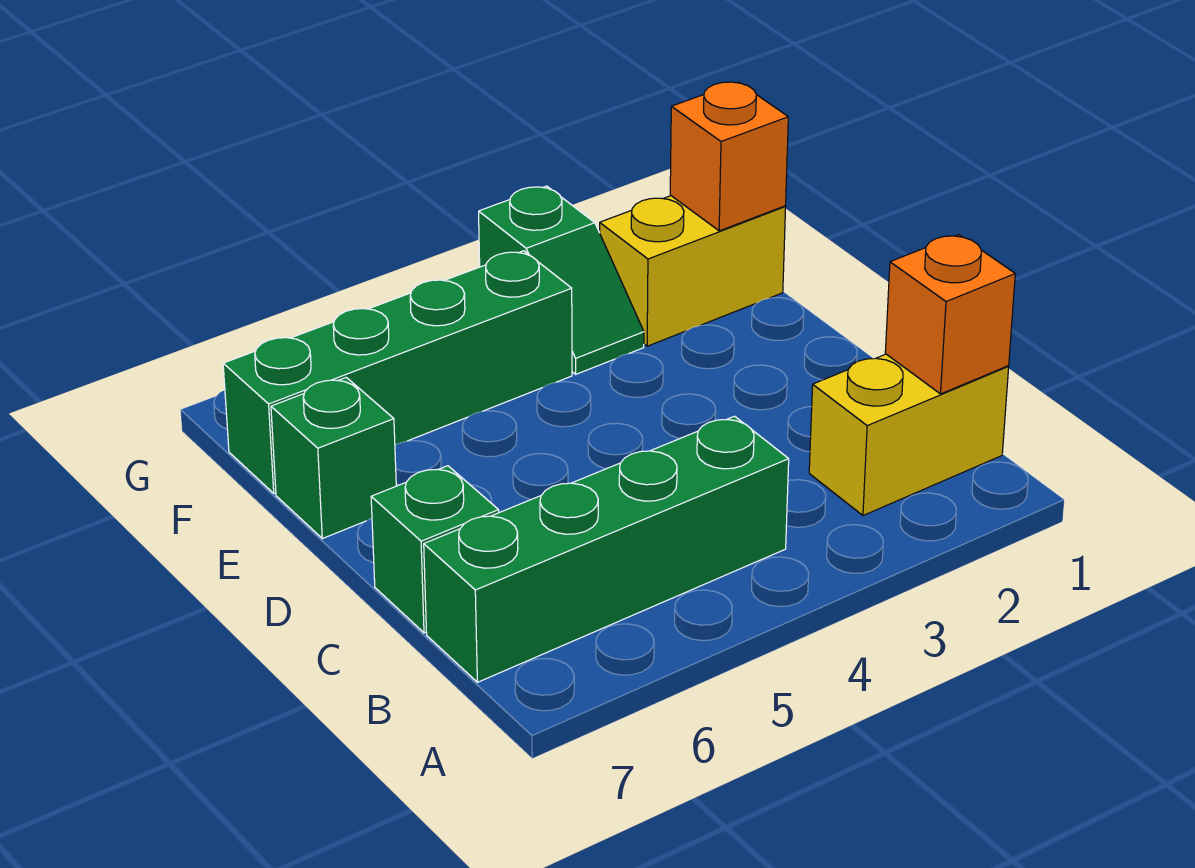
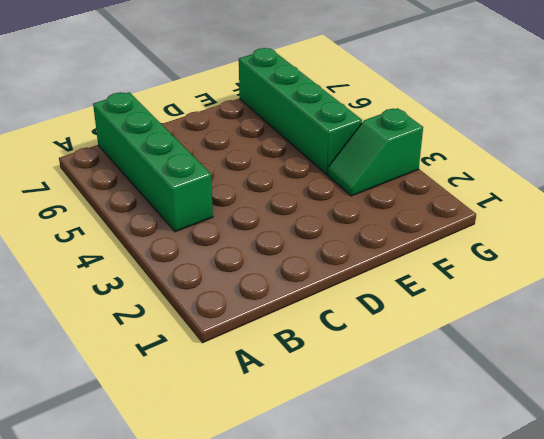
none -> yellow 1x2 brick [809,354,1009,515]
none -> green 1x1 brick [371,466,499,633]

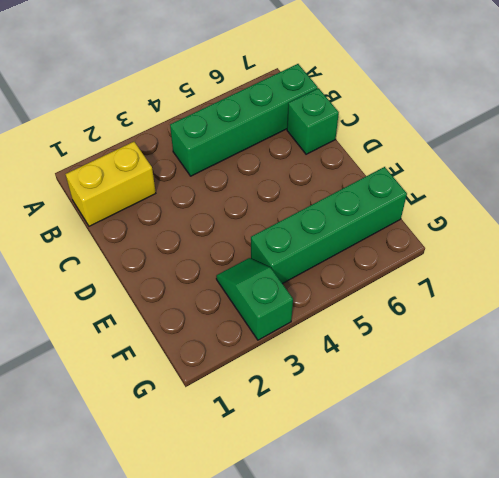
none -> green 1x1 brick [271,377,396,539]
none -> yellow 1x2 brick [600,196,786,346]

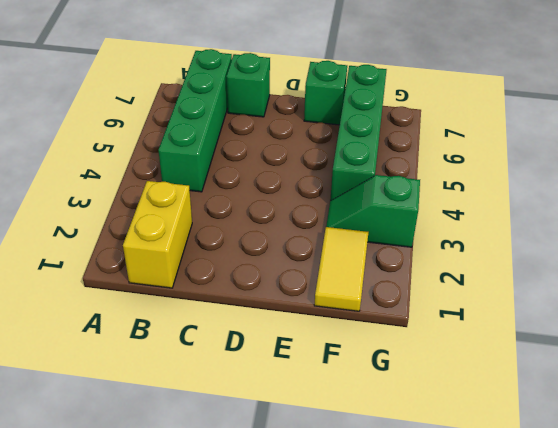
yellow 1x2 tile [314,227,368,311] -> yellow 1x2 brick [600,196,786,346]
none -> orange 1x1 brick [885,235,1015,394]
none -> orange 1x1 brick [670,82,788,231]

